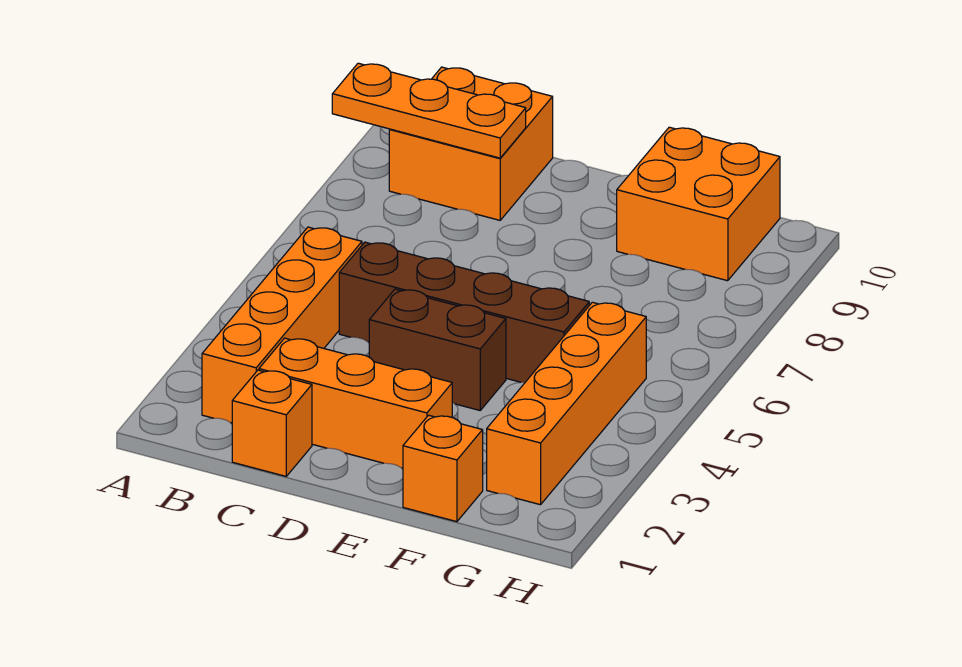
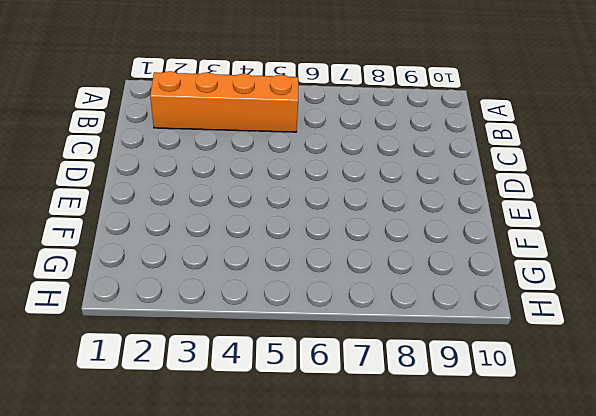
none -> orange 2x2 brick [389,67,553,220]
none -> orange 1x1 brick [232,370,312,476]

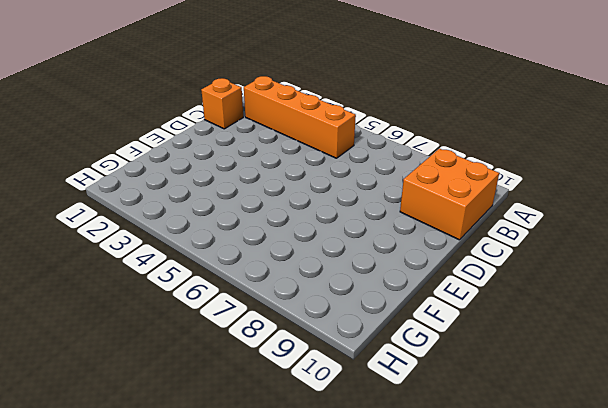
none -> orange 1x3 brick [259,338,452,468]
none -> brown 1x4 brick [339,242,589,383]

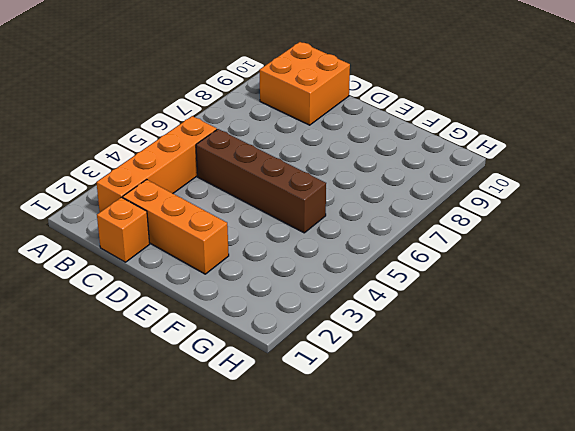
none -> brown 1x2 brick [369,289,506,410]
none -> orange 1x1 brick [403,415,483,522]

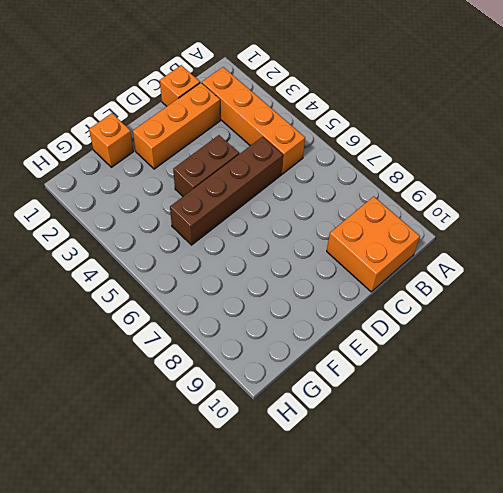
none -> orange 2x2 brick [617,127,780,281]
none -> orange 1x4 brick [487,302,646,505]

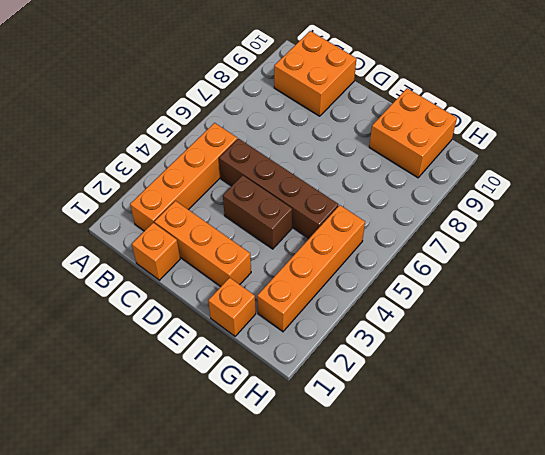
none -> orange 1x3 plate [332,63,526,158]

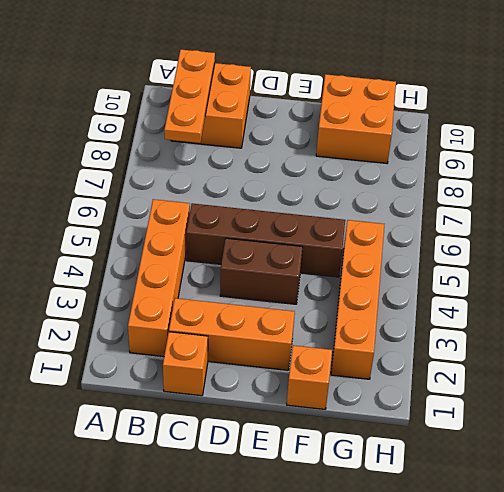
orange 1x3 plate [164,49,215,143] -> orange 1x3 plate turned to [332,63,526,158]

